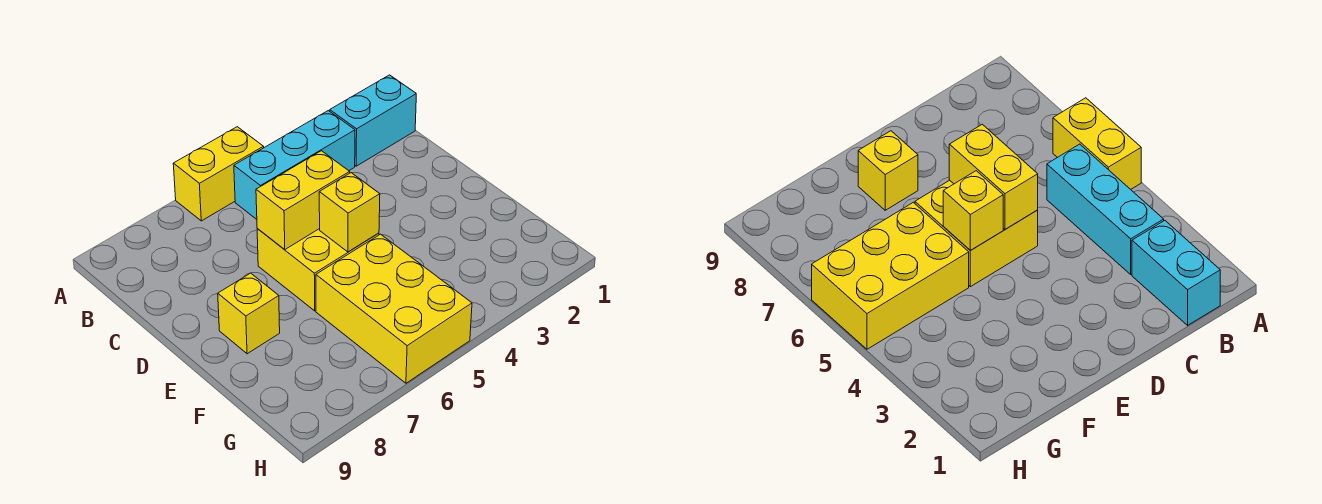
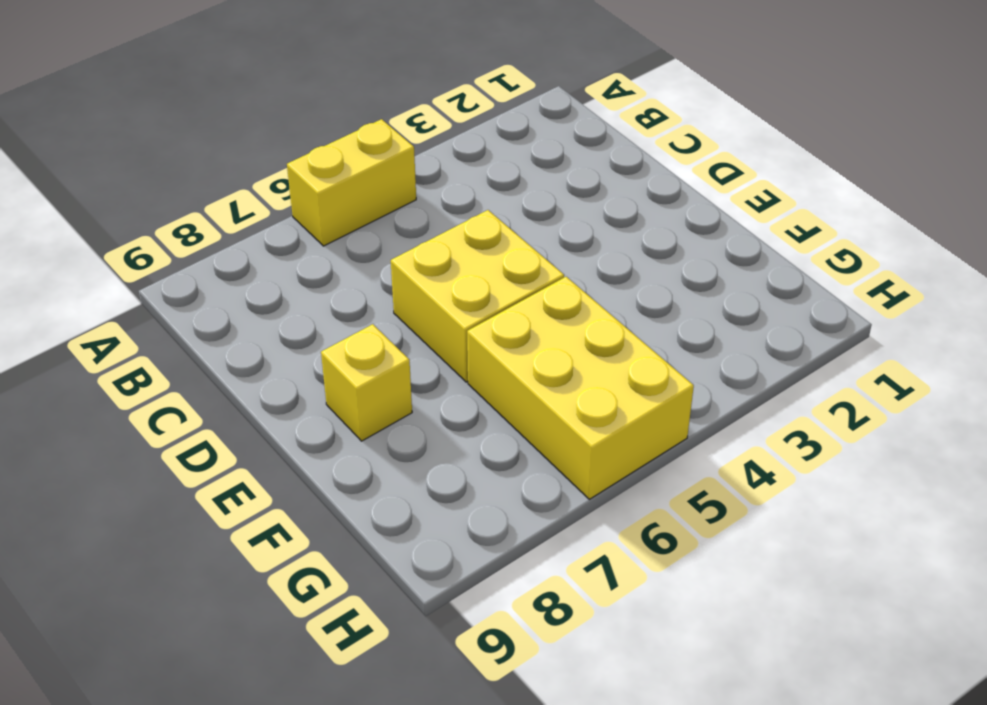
none -> cyan 1x2 brick [330,75,416,166]
none -> cyan 1x3 brick [234,111,355,219]

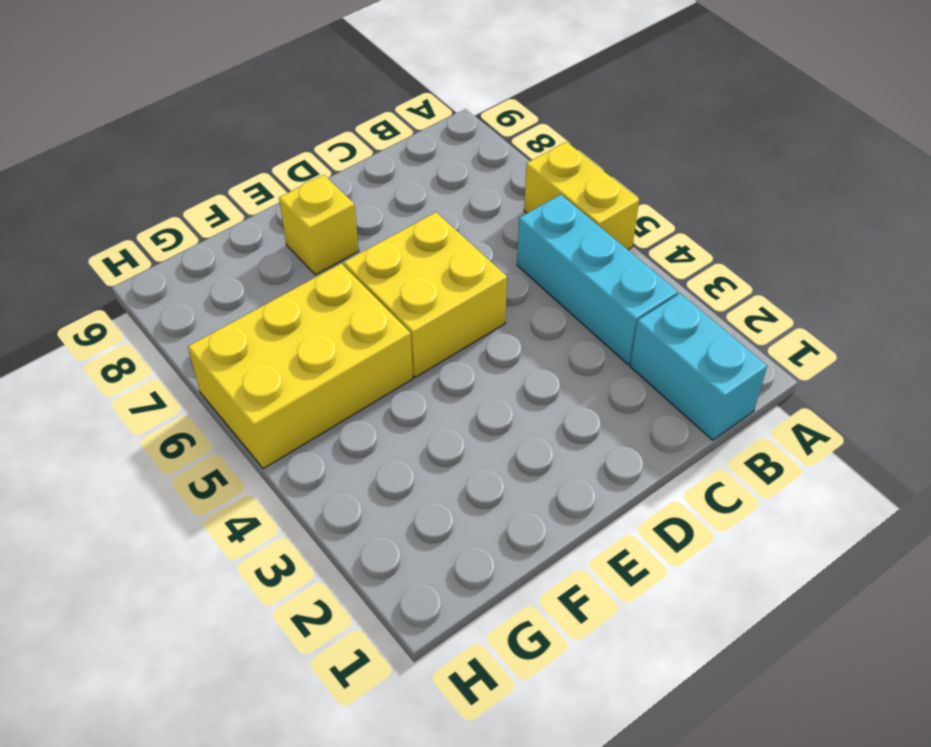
none -> yellow 1x2 brick [256,151,350,250]
none -> yellow 1x1 brick [319,173,380,252]

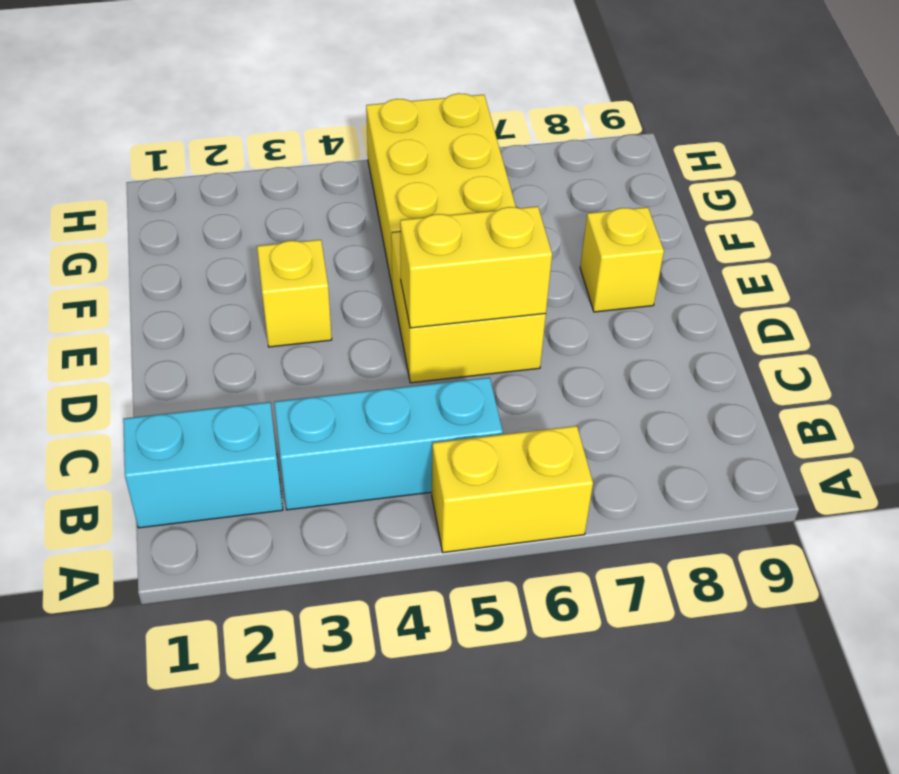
yellow 1x1 brick [257,240,332,347] -> yellow 1x1 brick moved to [319,173,380,252]

